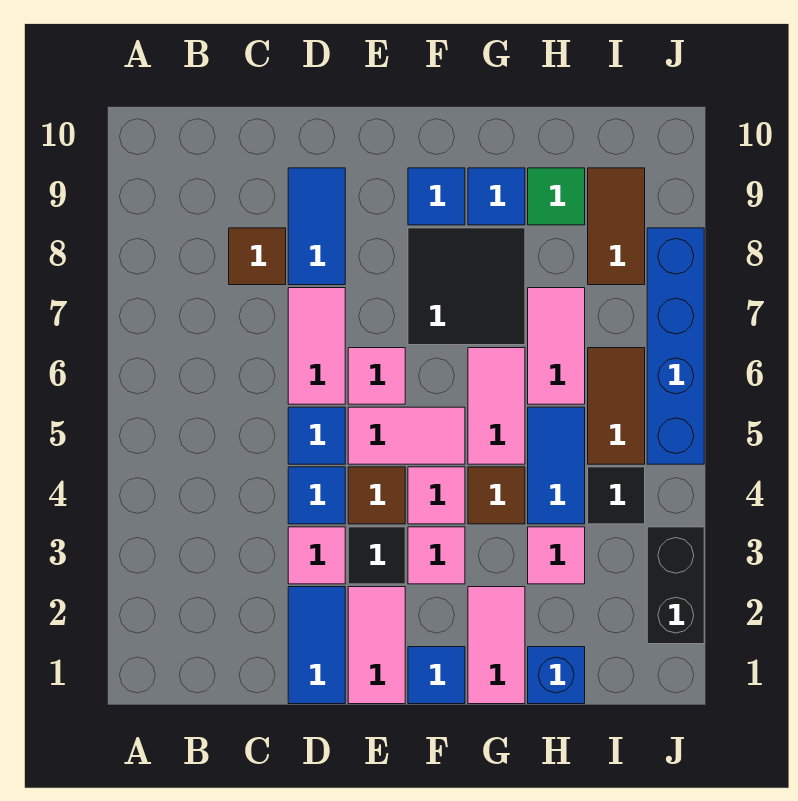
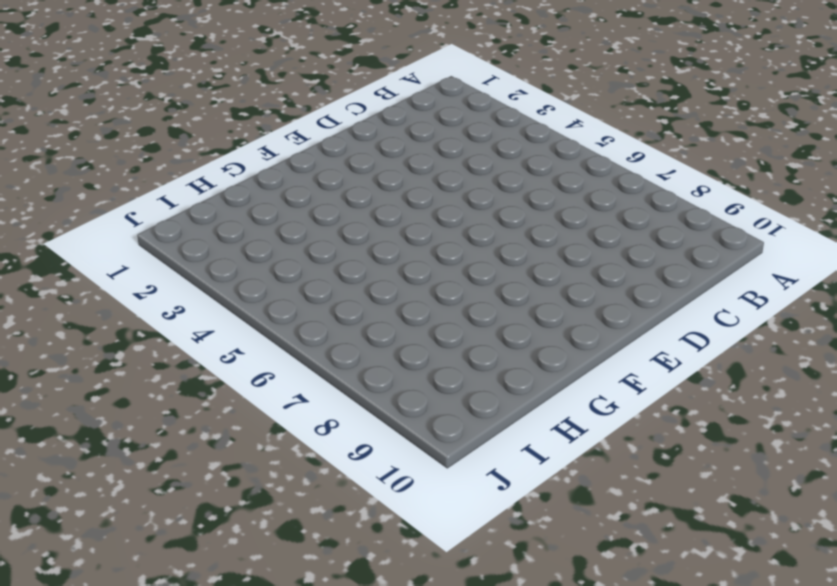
none -> brown 1x1 tile [229,228,286,285]
none -> blue 1x2 tile [288,587,345,704]
none -> pink 1x1 tile [288,527,345,584]
none -> blue 1x1 tile [288,467,345,524]

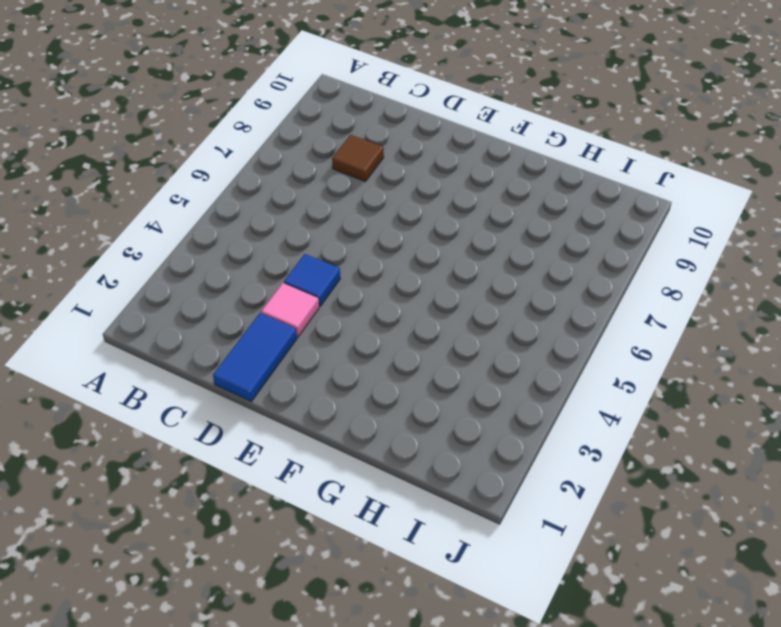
none -> blue 1x1 tile [288,407,345,464]
none -> pink 1x2 tile [288,288,345,404]
none -> blue 1x2 tile [288,168,345,285]
none -> pink 1x2 tile [348,587,405,704]

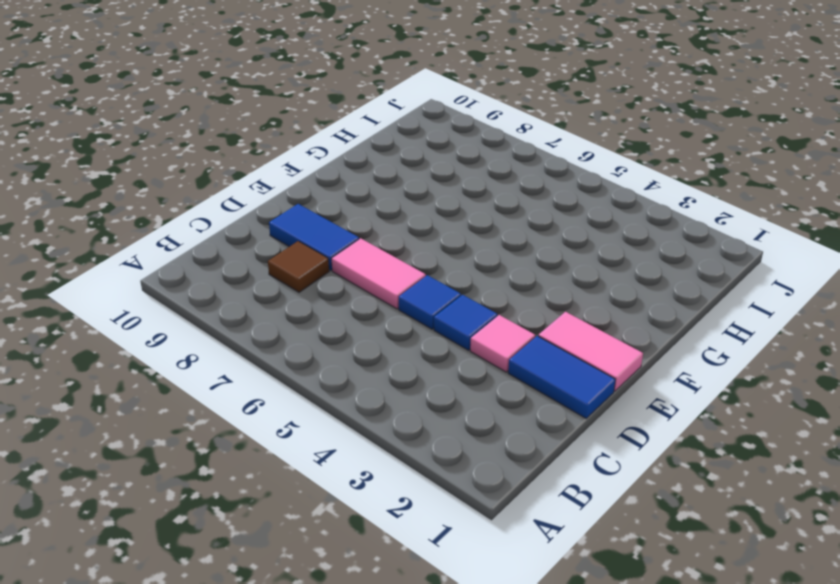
none -> black 1x1 tile [348,527,405,584]
none -> brown 1x1 tile [348,467,405,524]
none -> pink 1x2 tile [348,407,465,464]
none -> pink 1x1 tile [348,348,405,404]

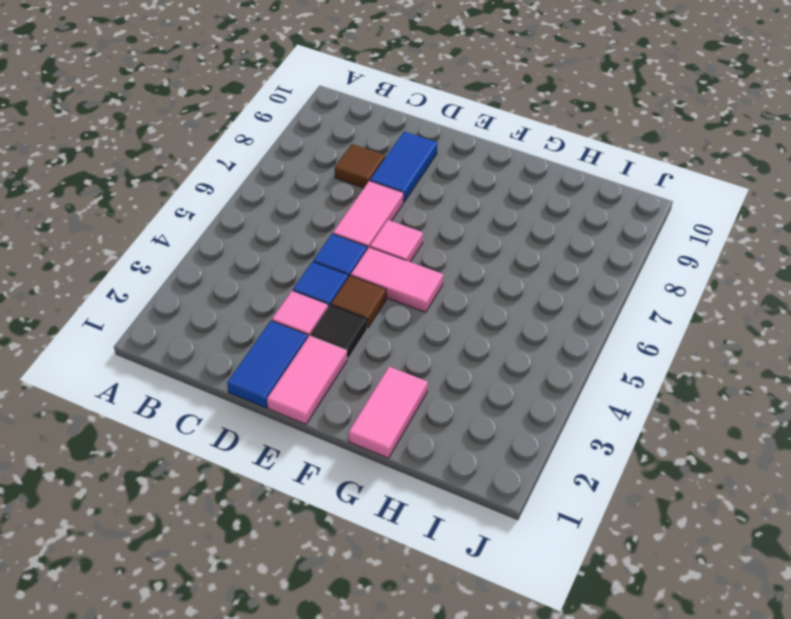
none -> blue 1x1 tile [408,647,465,704]
none -> pink 1x1 tile [408,527,465,584]
none -> pink 1x1 tile [408,467,465,524]
none -> black 2x2 tile [408,228,525,345]

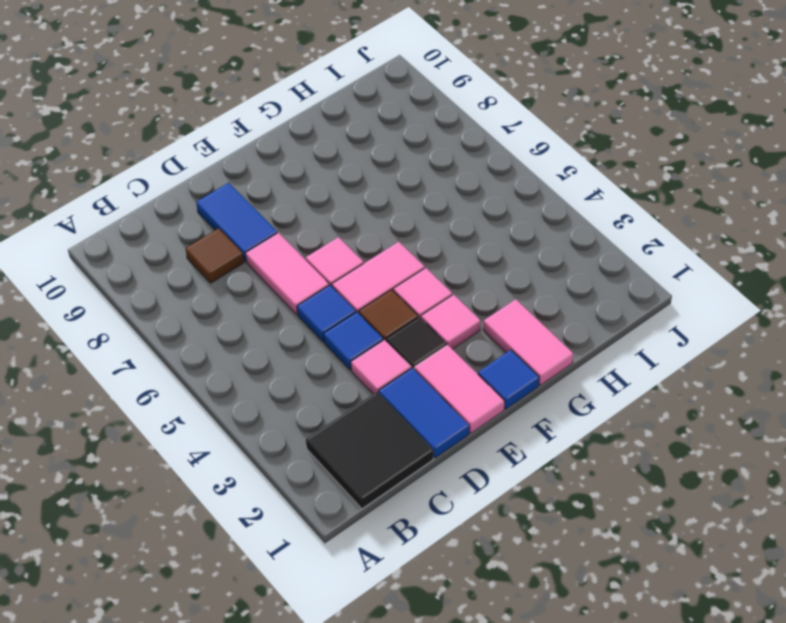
black 2x2 tile [306,392,433,509] -> black 2x2 tile moved to [408,228,525,345]
none -> blue 1x1 tile [408,168,465,225]
none -> brown 1x1 tile [468,467,525,524]
none -> pink 1x2 tile [468,348,525,464]
none -> blue 1x1 tile [468,168,525,225]

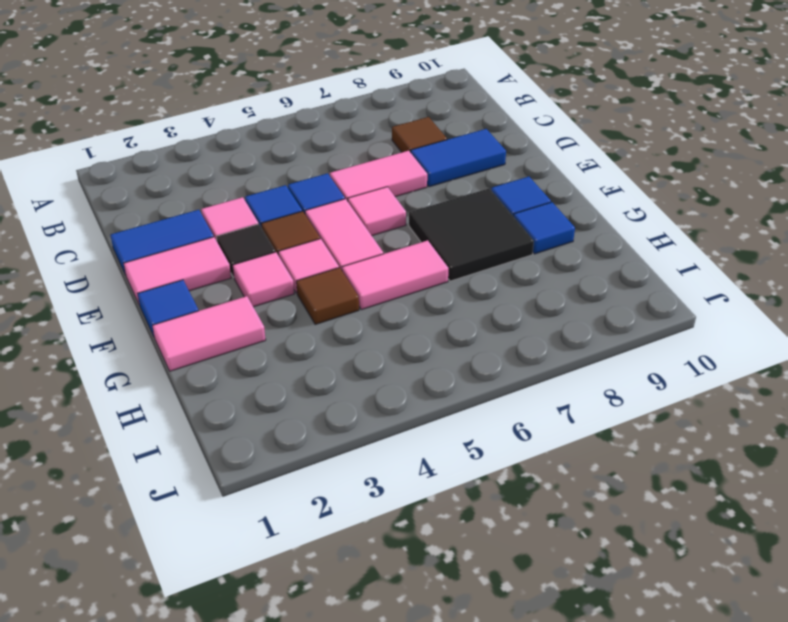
none -> blue 1x1 brick [528,647,585,704]
none -> pink 1x1 tile [528,527,585,584]
none -> blue 1x2 tile [528,407,585,524]
none -> pink 1x2 tile [528,288,585,404]

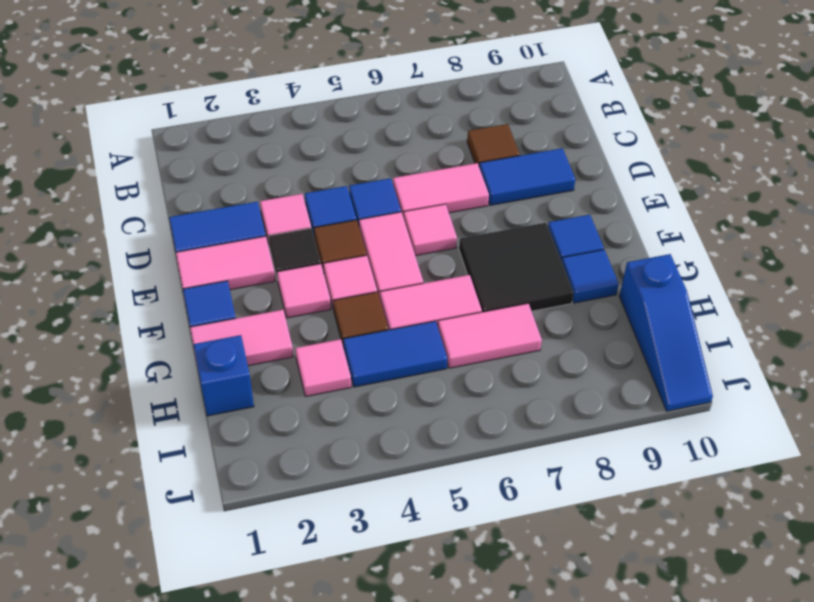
blue 1x3 slope [619,254,713,411] -> none
none -> green 1x1 tile [528,168,585,225]
none -> black 1x1 tile [588,467,645,524]
none -> brown 1x2 tile [588,348,645,464]
none -> brown 1x2 tile [588,168,645,285]

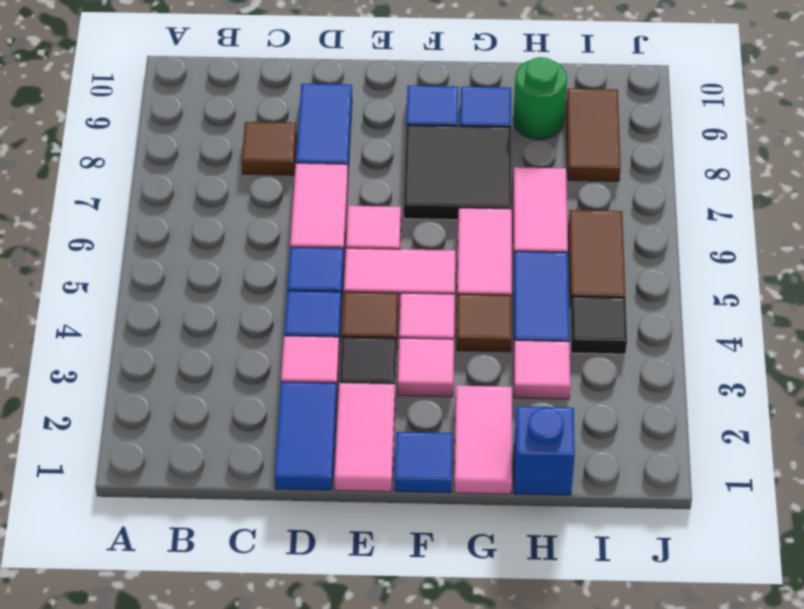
green 1x1 round brick [513,57,567,140] -> green 1x1 tile [528,168,585,225]
none -> black 1x2 brick [647,527,704,644]
none -> blue 1x4 brick [647,228,704,464]

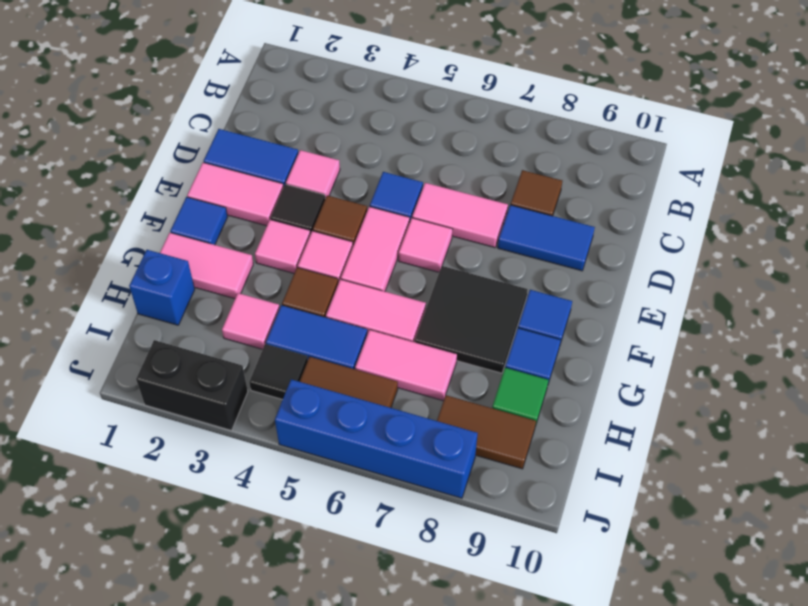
none -> blue 1x1 tile [288,467,345,524]

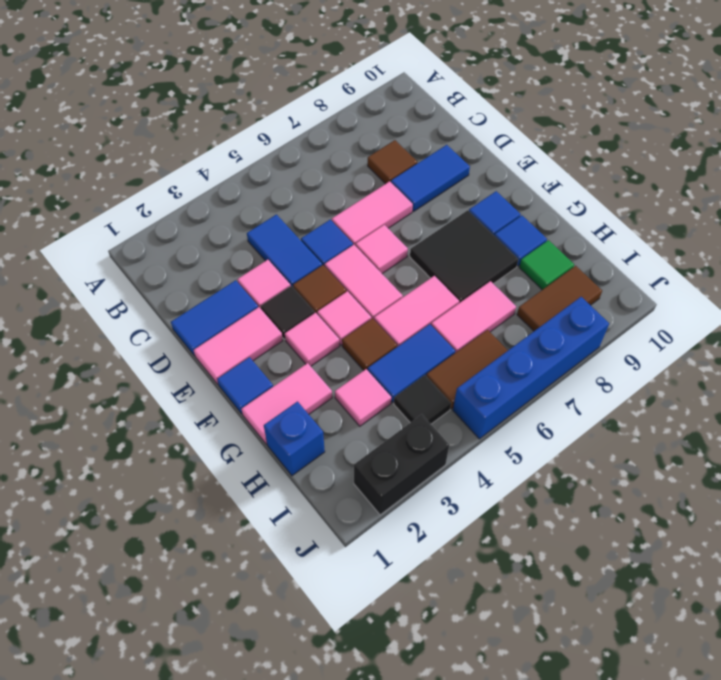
blue 1x2 tile [247,215,322,287] -> blue 1x1 tile [288,467,345,524]

